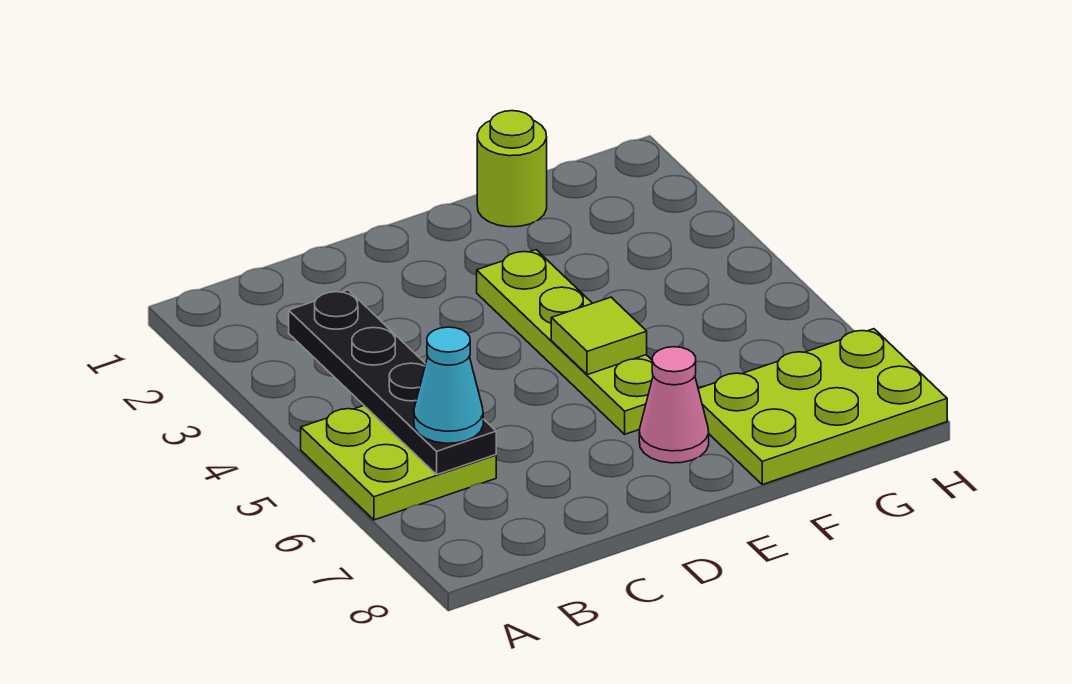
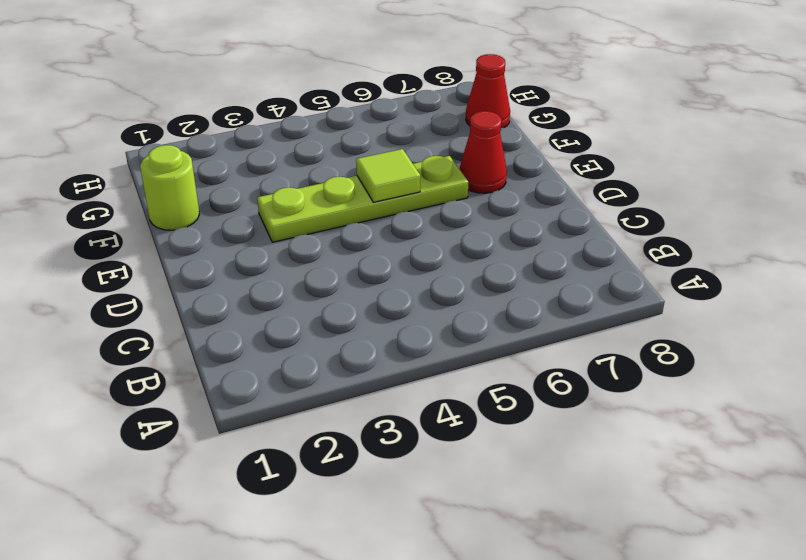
red 1x1 cone [459,111,507,193] -> pink 1x1 cone [639,347,709,463]
red 1x1 cone [466,54,510,128] -> lime 2x3 plate [698,329,947,485]
none -> lime 2x2 plate [301,406,496,520]
none -> black 1x4 plate [289,290,496,474]

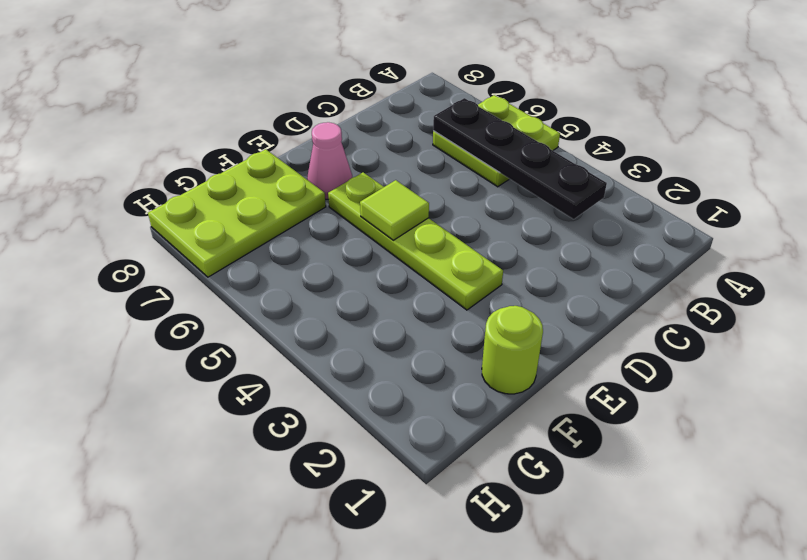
none -> cyan 1x1 cone [414,327,483,443]

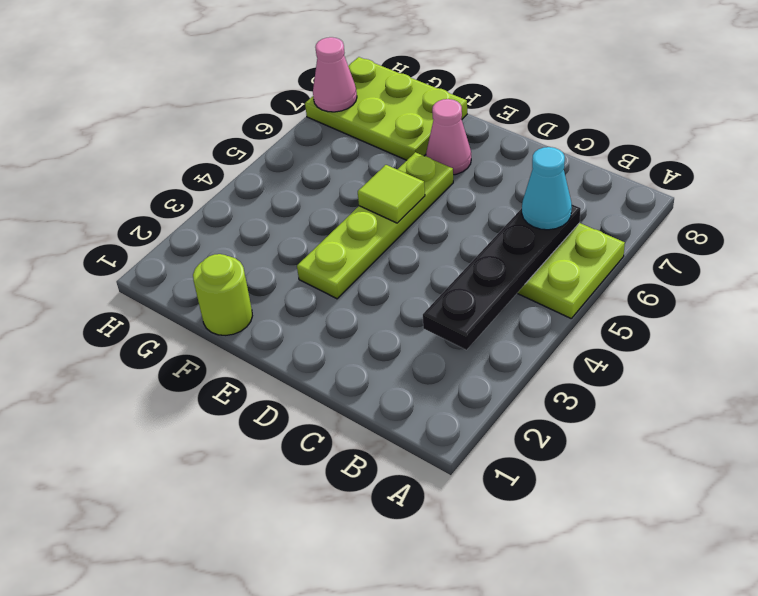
pink 1x1 cone [313,37,357,112] -> none

